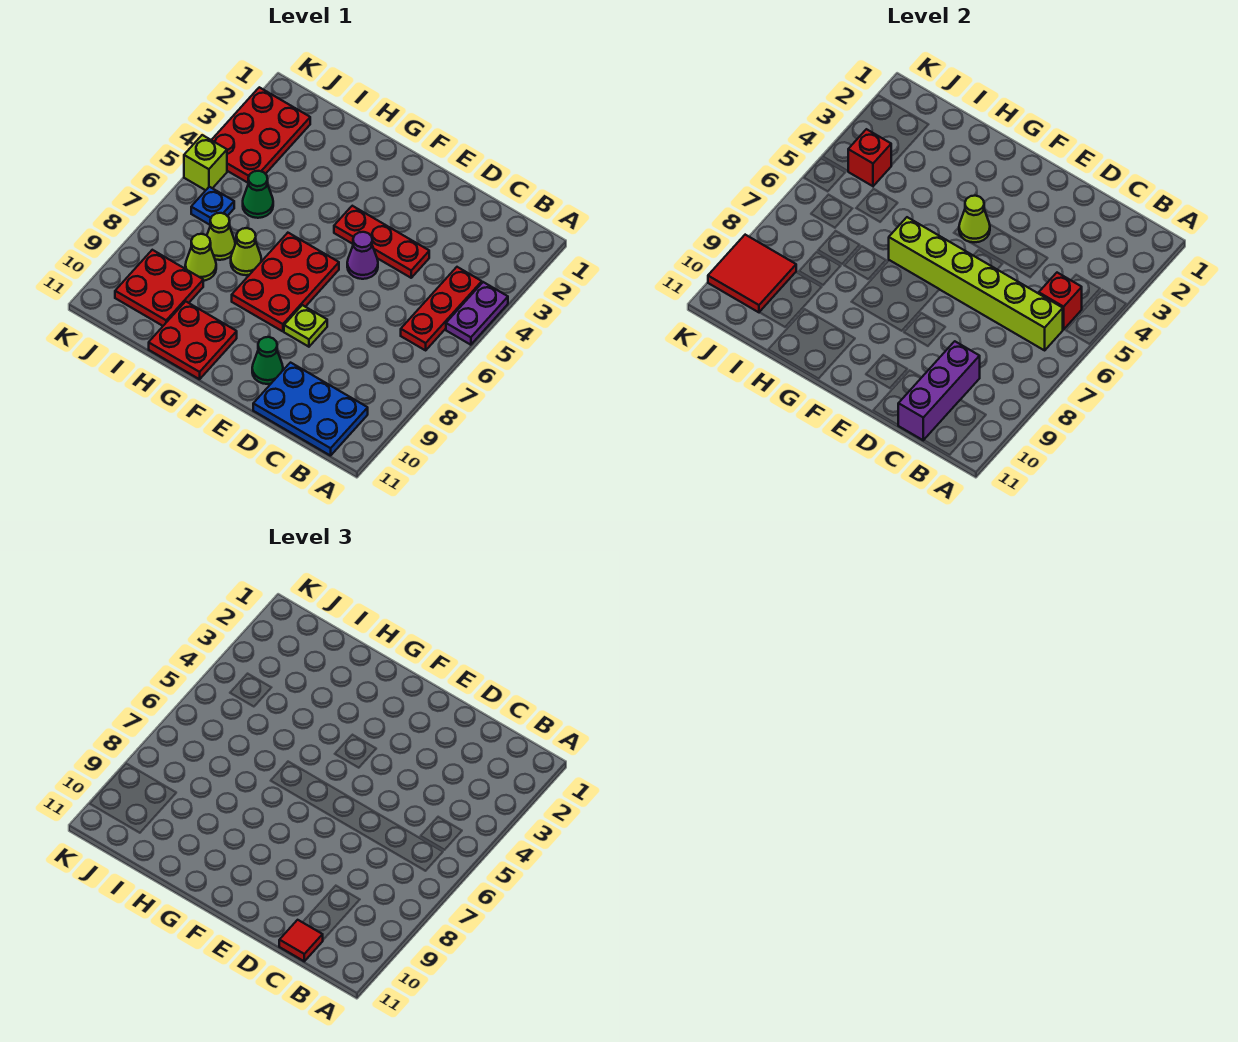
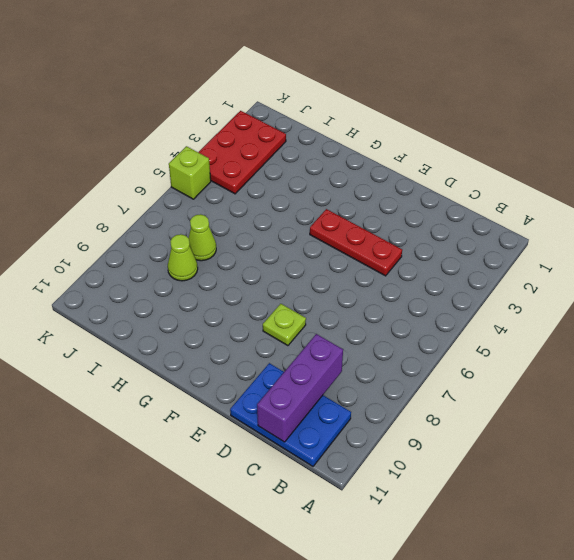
none -> purple 1x2 plate [446,282,508,345]
none -> red 1x3 plate [401,267,482,350]
none -> purple 1x1 cone [347,232,378,279]

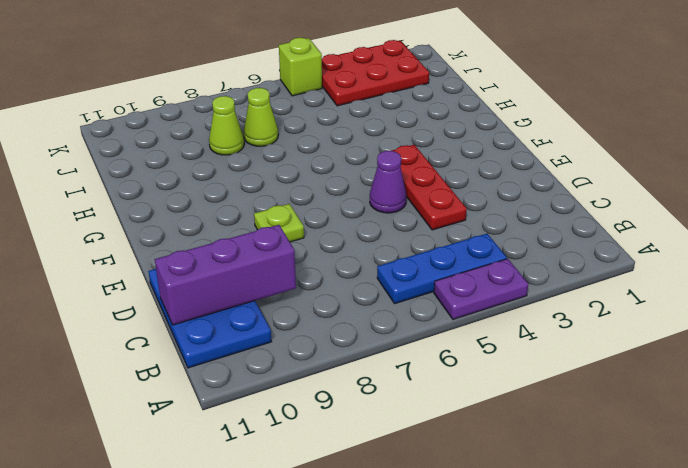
blue 1x3 plate [377,234,507,304] -> red 1x3 plate [401,267,482,350]
none -> green 1x1 cone [252,337,283,384]
none -> red 2x3 plate [232,233,339,331]
none -> red 2x2 plate [149,301,237,379]

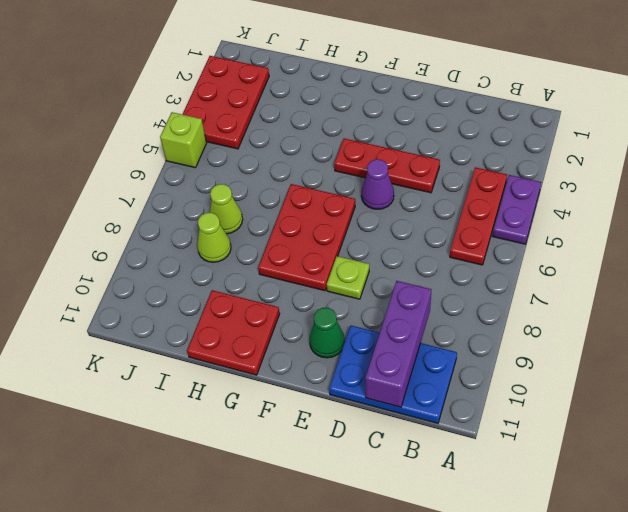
none -> lime 1x1 cone [231,228,261,275]
none -> green 1x1 cone [243,171,273,218]
none -> red 2x2 plate [115,250,203,326]

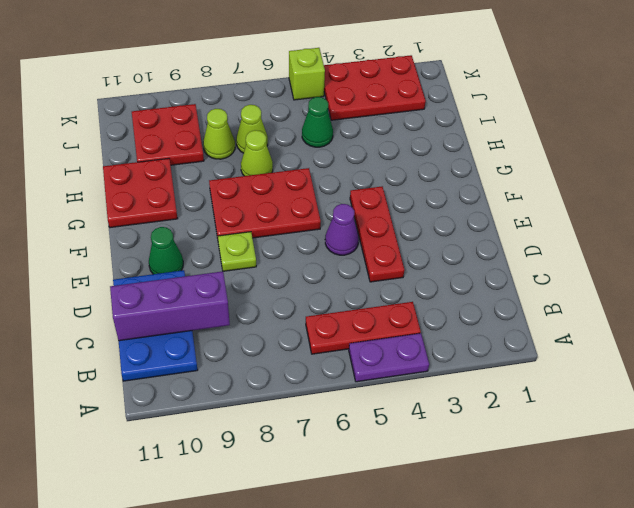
none -> blue 1x1 plate [191,187,234,225]
none -> red 1x1 brick [1039,273,1082,330]
none -> lime 1x6 brick [889,217,1063,350]

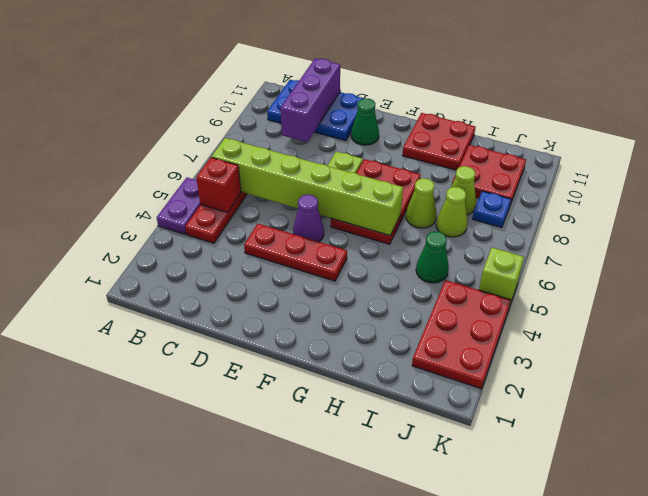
blue 1x1 plate [472,191,511,228] -> blue 1x1 plate moved to [191,187,234,225]
none -> lime 1x1 cone [959,196,990,242]
none -> red 1x1 brick [848,129,891,186]
none -> red 2x2 tile [708,235,796,312]

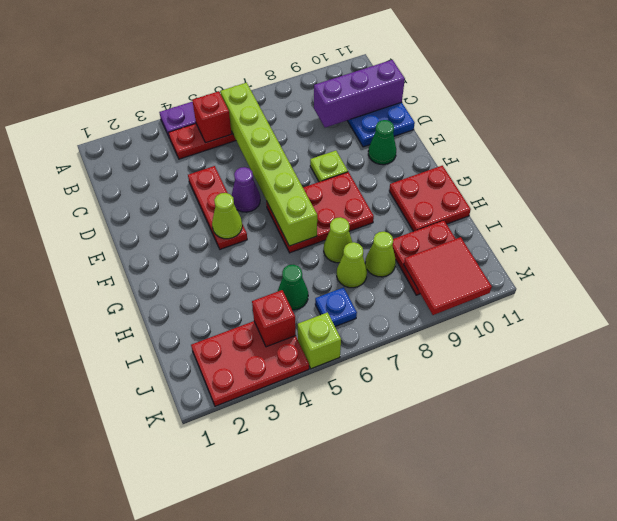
none -> red 1x1 tile [279,920,323,961]

